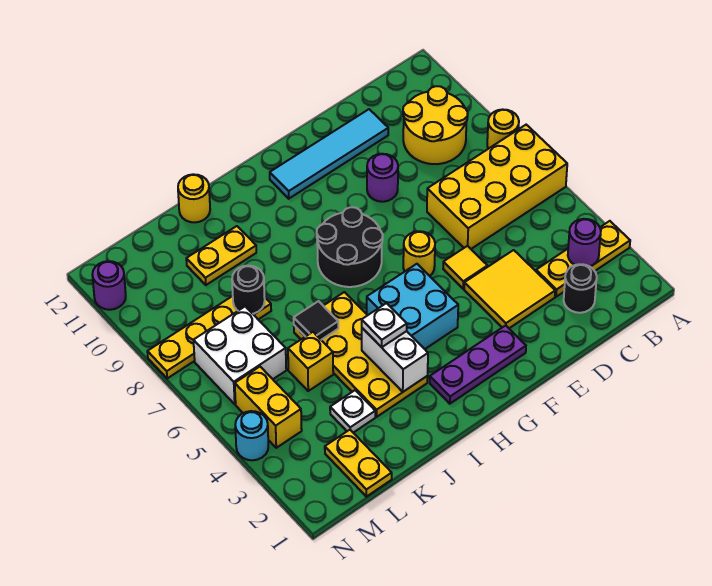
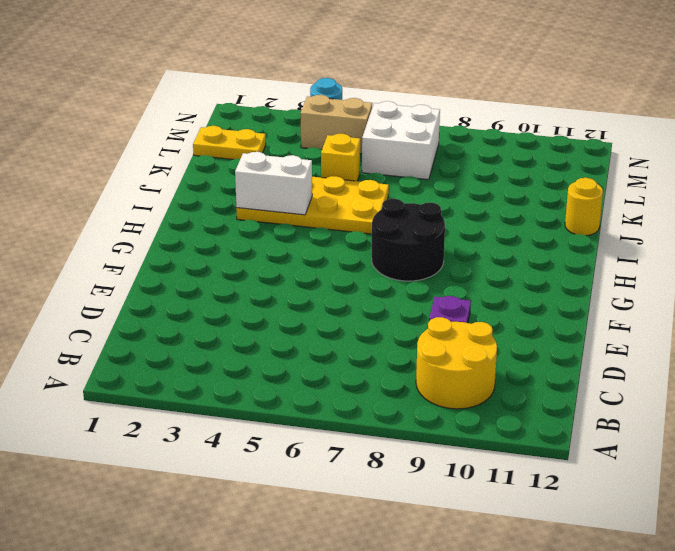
purple 1x1 plate [429,296,471,323] -> purple 1x1 round brick [367,154,398,202]
tan 1x2 brick [301,95,372,154] -> yellow 1x2 brick [235,367,302,448]
none -> yellow 1x3 plate [536,221,630,297]
none -> yellow 2x4 brick [427,125,567,249]
none -> yellow 1x1 round brick [487,110,519,149]

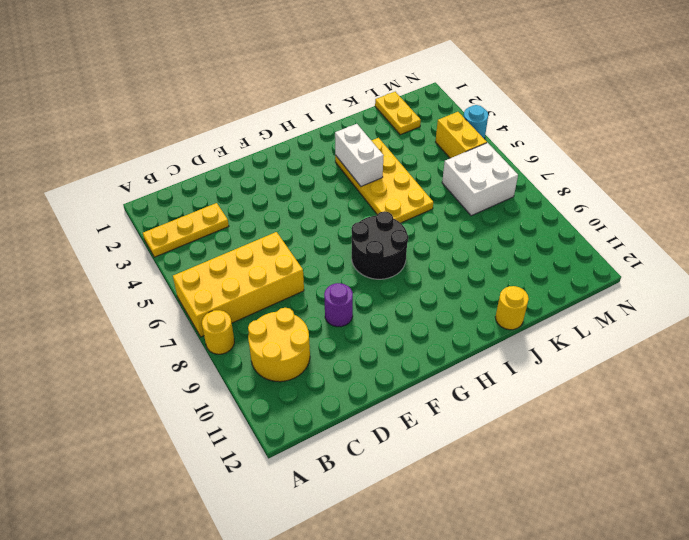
none -> black 1x1 round brick [564,264,597,313]
none -> yellow 2x2 tile [464,250,555,328]
none -> cyan 1x4 tile [270,109,388,199]

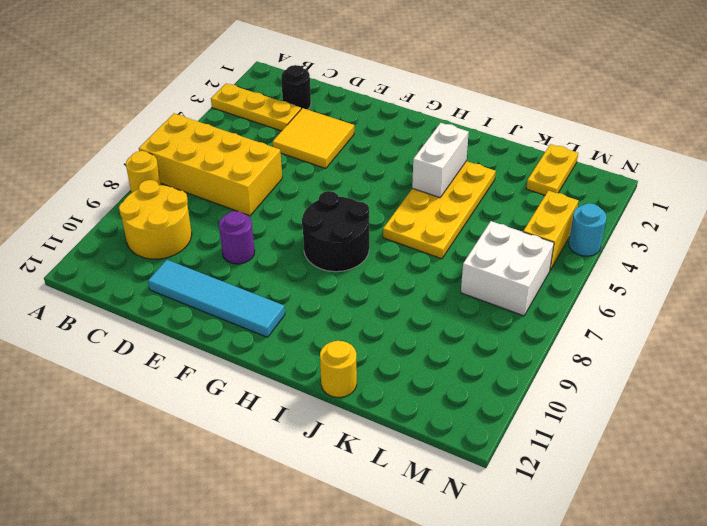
none -> yellow 1x1 tile [443,246,487,289]
none -> purple 1x3 plate [430,325,526,404]
none -> yellow 1x1 round brick [403,231,435,276]

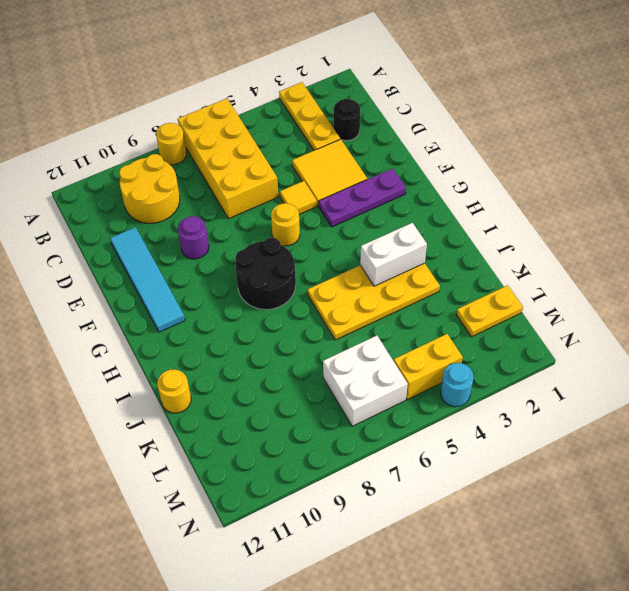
purple 1x3 plate [319,168,406,227] -> purple 1x3 plate turned to [430,325,526,404]
none -> cyan 2x2 brick [367,264,458,349]
none -> yellow 1x2 plate [186,226,256,285]
none -> white 1x1 plate [330,390,375,433]

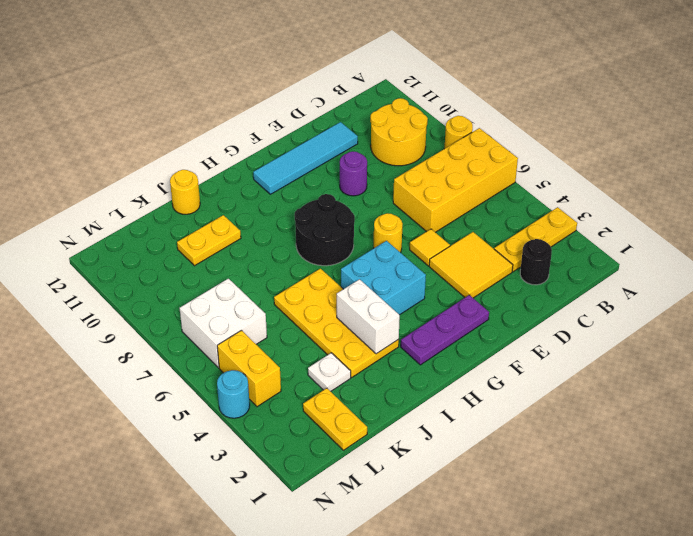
none -> yellow 1x1 brick [288,332,333,391]
none -> yellow 1x4 plate [147,296,271,379]
none -> purple 1x1 round brick [92,261,126,310]

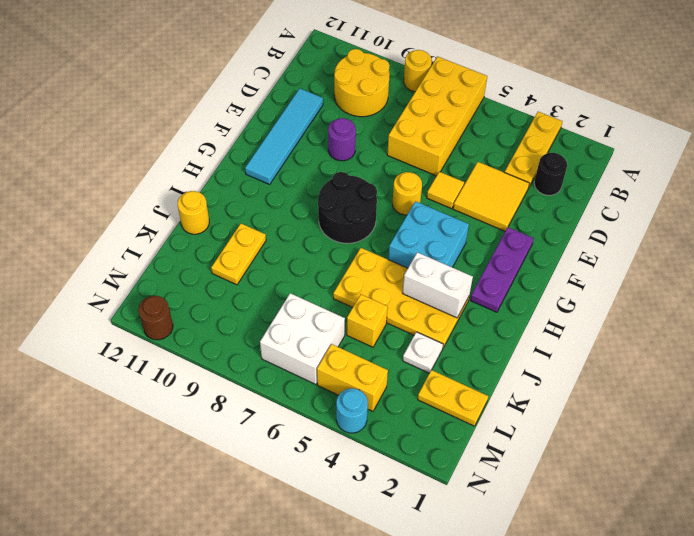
brown 1x1 round brick [138,296,173,340] -> purple 1x1 round brick [92,261,126,310]
none -> yellow 1x4 plate [147,296,271,379]
none -> purple 1x1 round brick [568,219,601,266]
none -> black 1x1 tile [294,301,338,340]

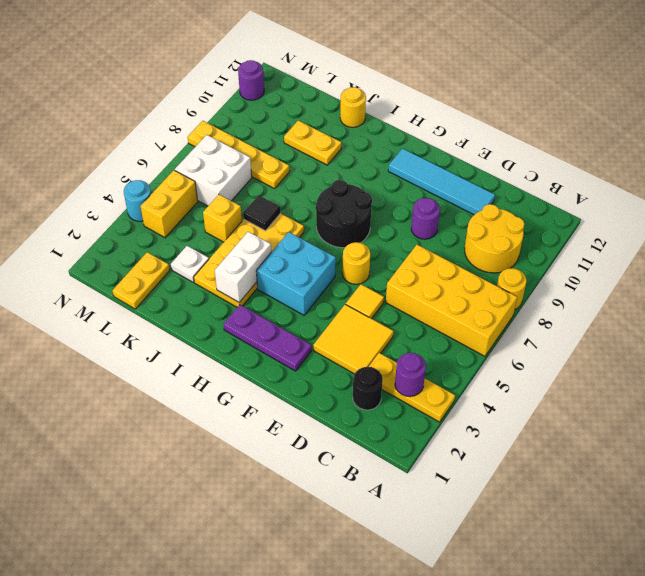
none -> black 1x1 round brick [232,266,265,314]
none -> white 1x1 plate [362,303,407,347]

